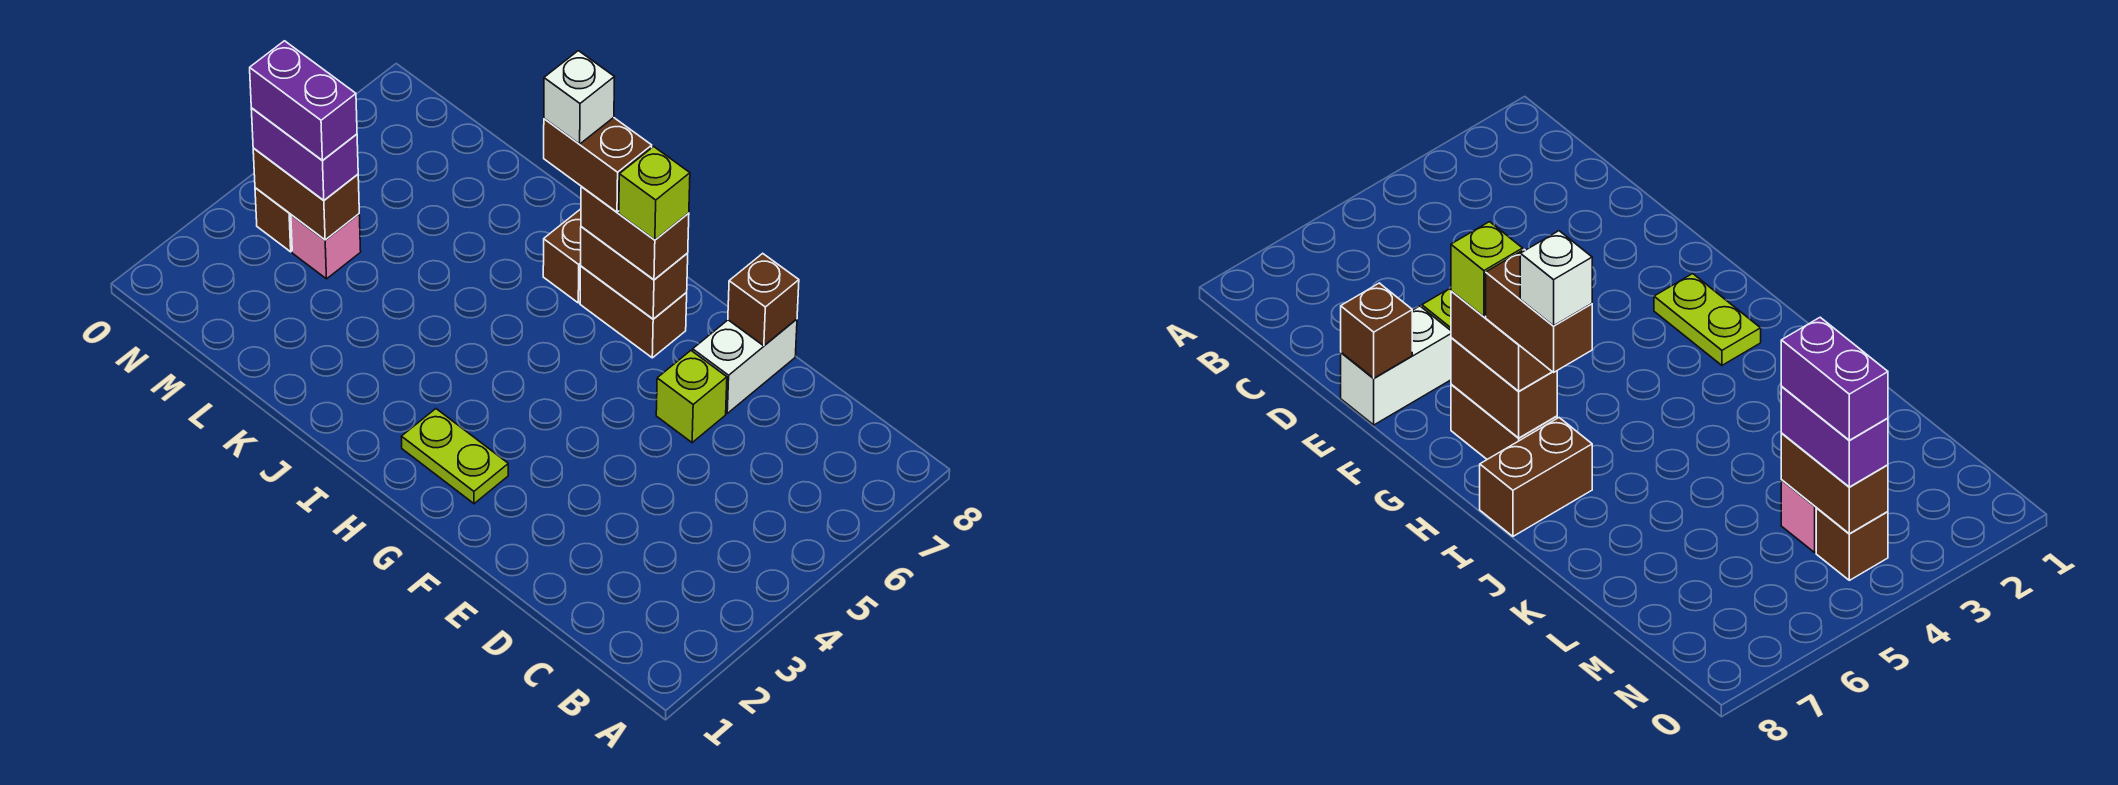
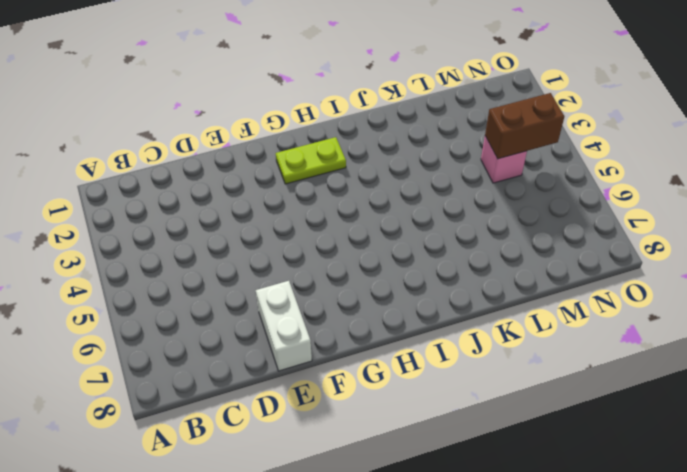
none -> lime 1x1 brick [656,351,727,443]
none -> brown 1x2 brick [580,266,687,358]
none -> brown 1x2 brick [543,209,581,303]

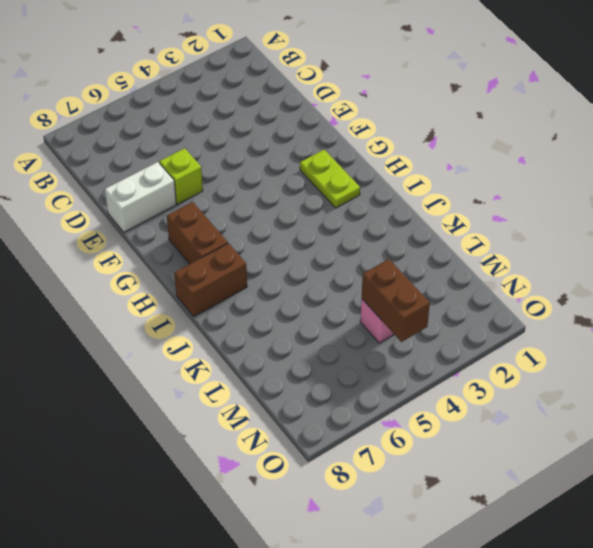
none -> brown 1x1 brick [255,188,292,252]
none -> brown 1x1 brick [728,253,799,346]
none -> brown 1x2 brick [580,227,688,319]

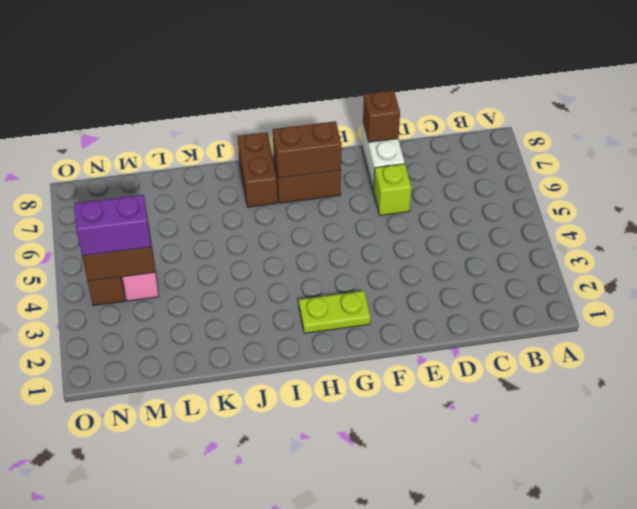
none -> brown 1x2 brick [581,187,689,280]
none -> lime 1x1 brick [619,147,690,240]
none -> brown 1x2 brick [544,118,652,212]

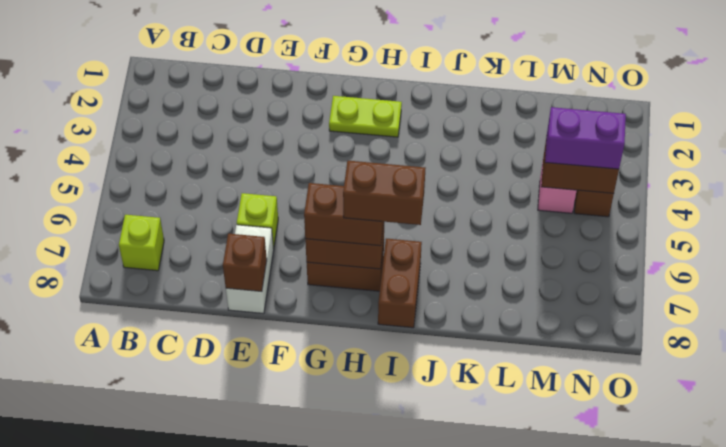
lime 1x1 brick [119,215,164,271] -> lime 1x1 brick moved to [619,147,690,240]
none -> purple 1x2 brick [250,41,357,161]
none -> white 1x1 brick [544,51,614,144]

